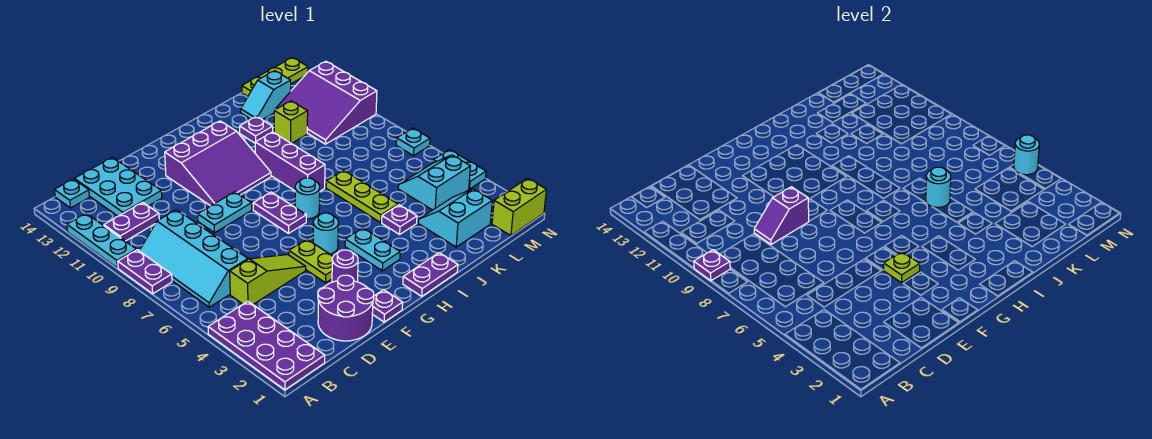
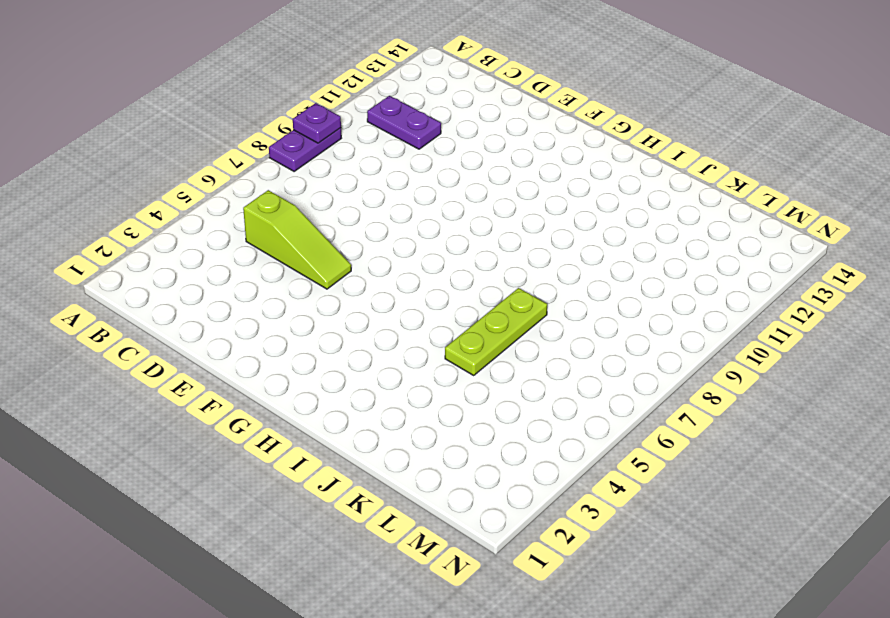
none -> purple 2x4 plate [208,301,325,390]
none -> cyan 1x3 plate [67,214,136,268]
none -> cyan 2x4 slope [140,210,248,307]
none -> cyan 1x1 plate [55,179,89,208]

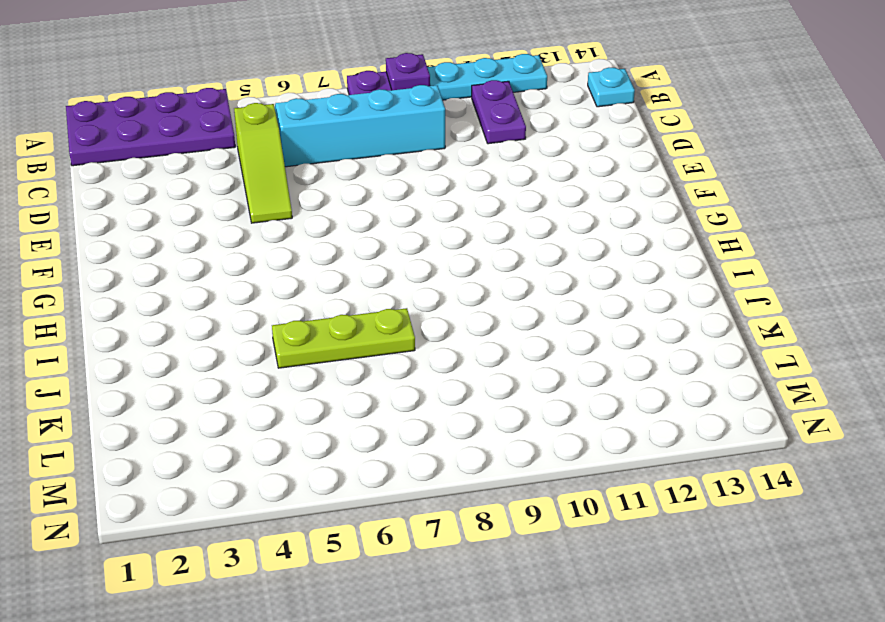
none -> cyan 2x3 plate [74,157,162,216]
none -> purple 2x2 round brick [318,275,374,341]
none -> cyan 1x2 plate [198,192,252,233]
none -> purple 1x1 plate [372,290,403,322]

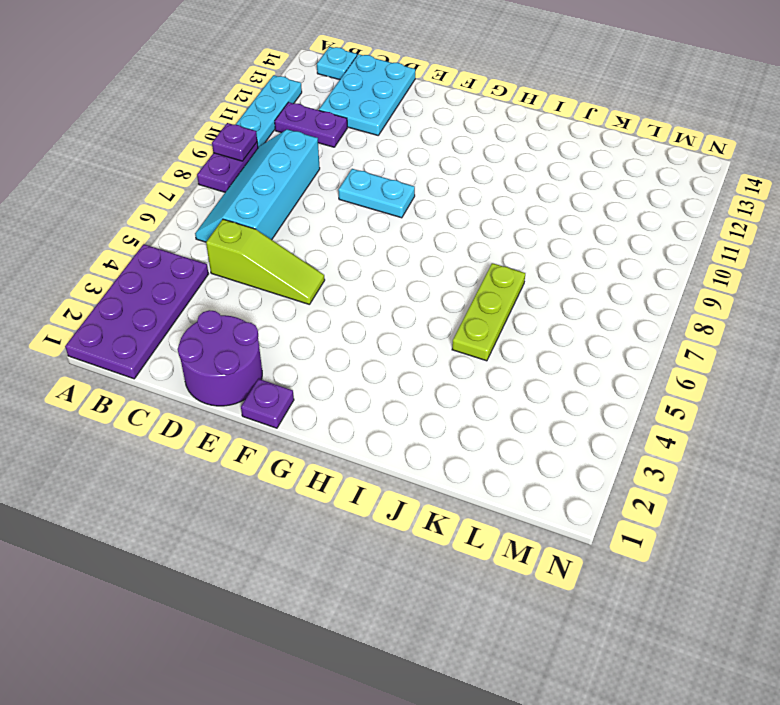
none -> purple 1x1 round brick [332,250,358,282]
none -> lime 1x2 plate [289,239,333,283]
none -> purple 3x3 slope [165,121,271,206]
none -> cyan 1x1 round brick [313,213,339,254]

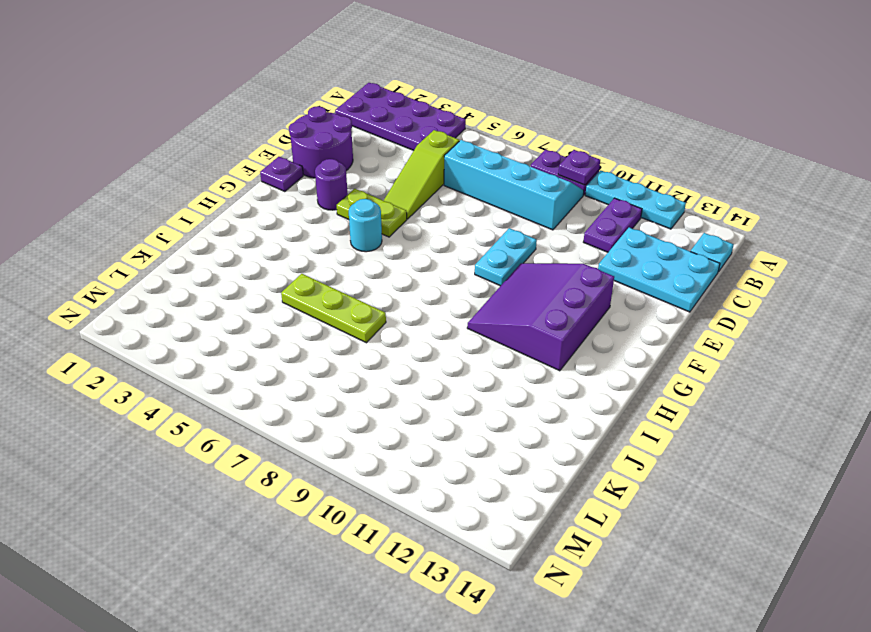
none -> purple 1x2 plate [253,192,306,233]
none -> purple 1x2 plate [403,253,458,296]
none -> cyan 1x2 plate [345,228,400,271]
none -> cyan 1x1 round brick [295,178,320,219]

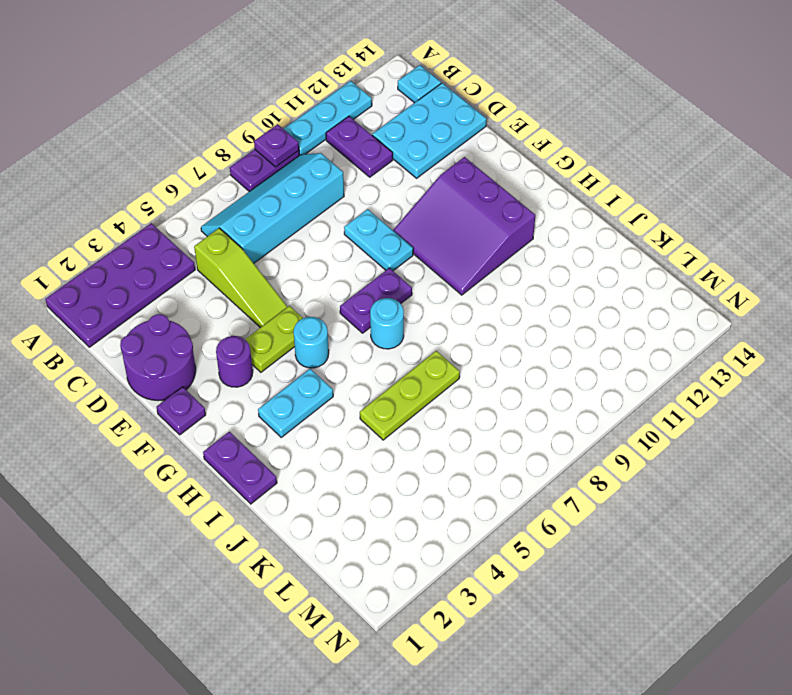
none -> purple 1x3 brick [255,132,325,191]
none -> purple 1x1 plate [382,205,417,234]
none -> purple 1x1 plate [240,116,273,143]
none -> cyan 2x2 slope [418,189,492,247]

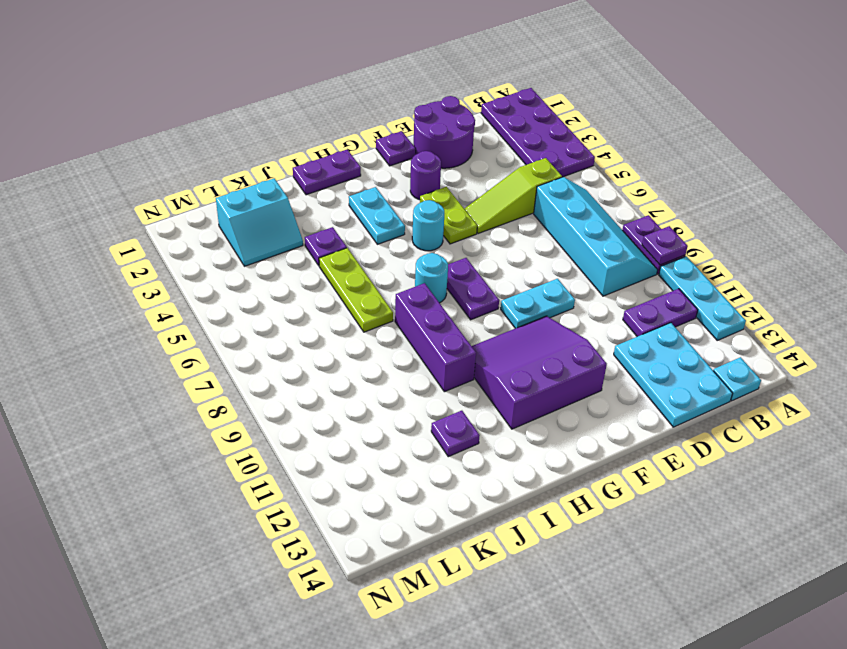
none -> lime 1x1 brick [274,101,308,144]
none -> cyan 1x2 slope [241,71,291,120]
none -> cyan 2x2 slope [398,155,470,210]
none -> purple 3x3 slope [276,61,377,144]

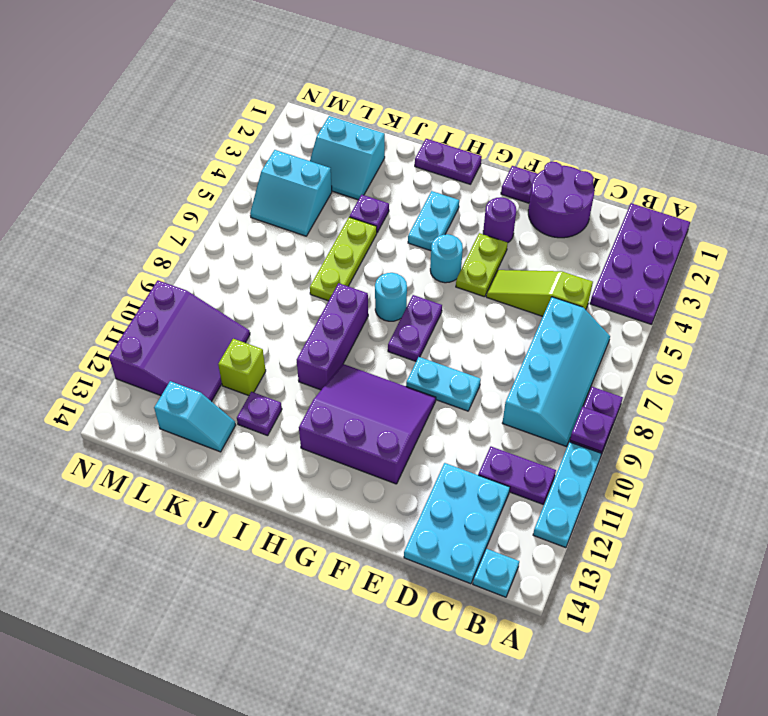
none -> lime 1x3 plate [242,58,308,96]
none -> lime 1x2 brick [492,178,546,236]
none -> cyan 1x2 plate [433,150,486,189]
none -> cyan 1x1 plate [396,128,430,156]

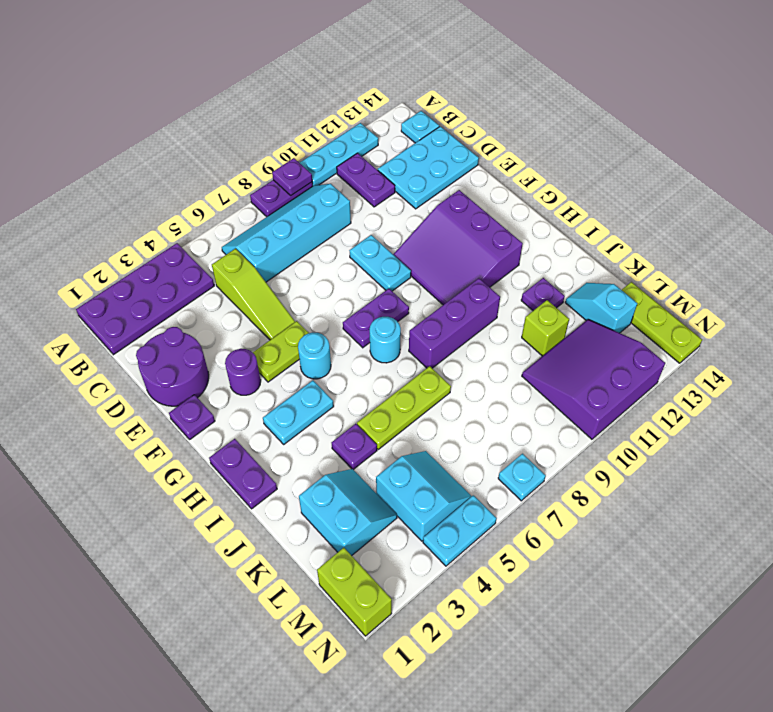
none -> purple 1x2 slope [754,187,809,244]
none -> lime 1x1 plate [884,252,920,283]
none -> cyan 1x1 round brick [926,167,951,207]
none -> cyan 1x1 round brick [1014,135,1039,175]

